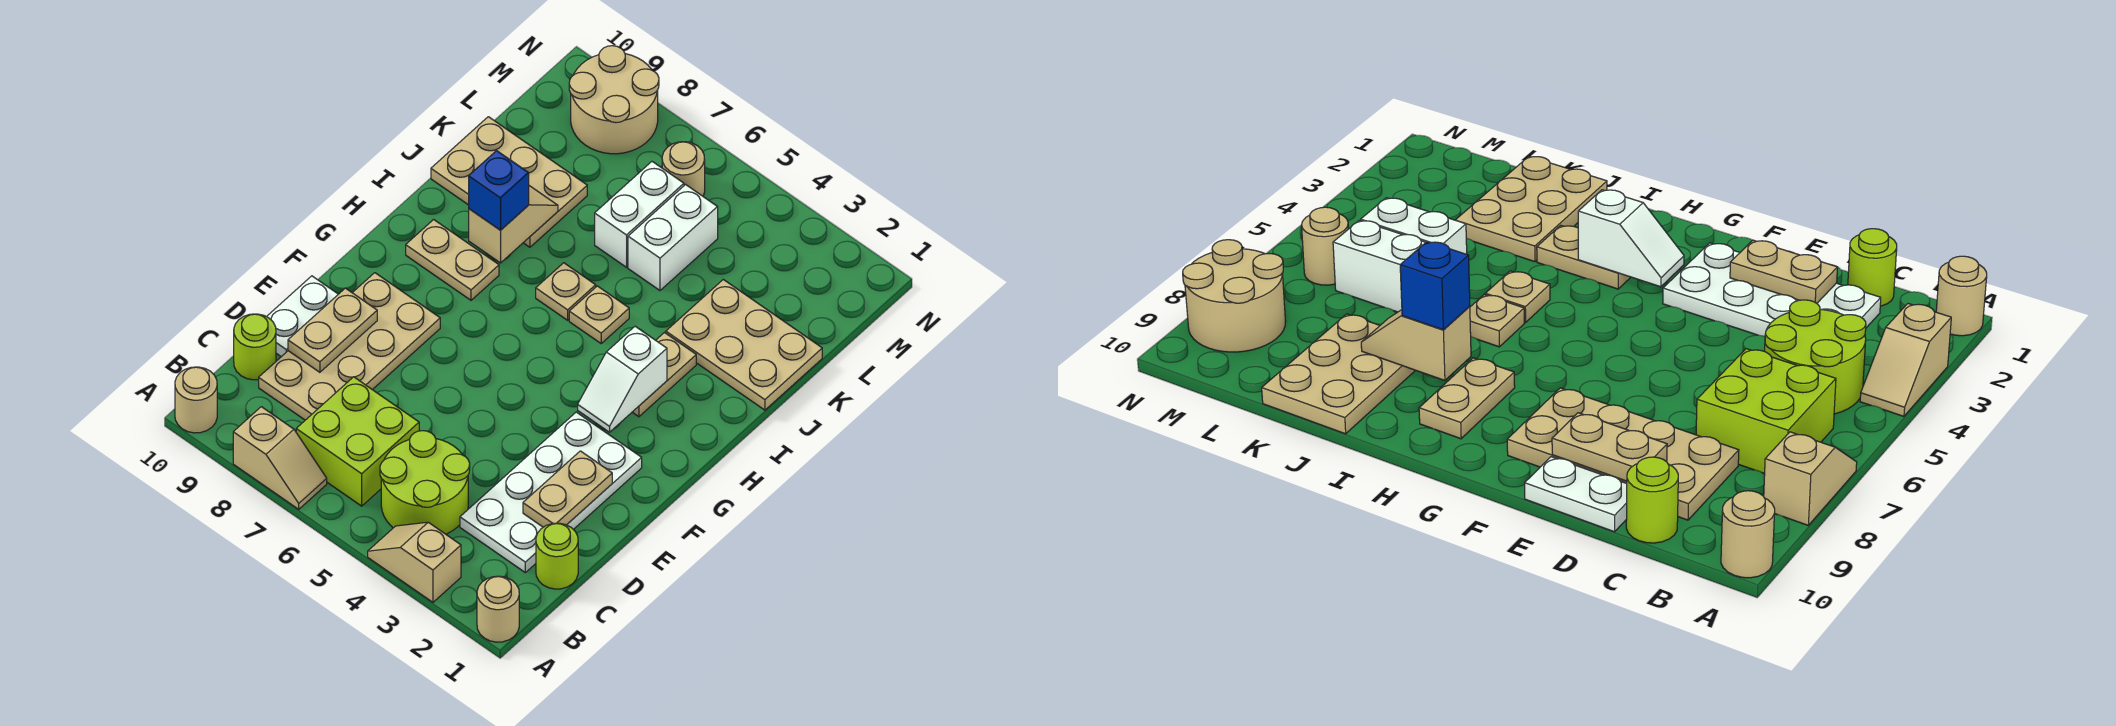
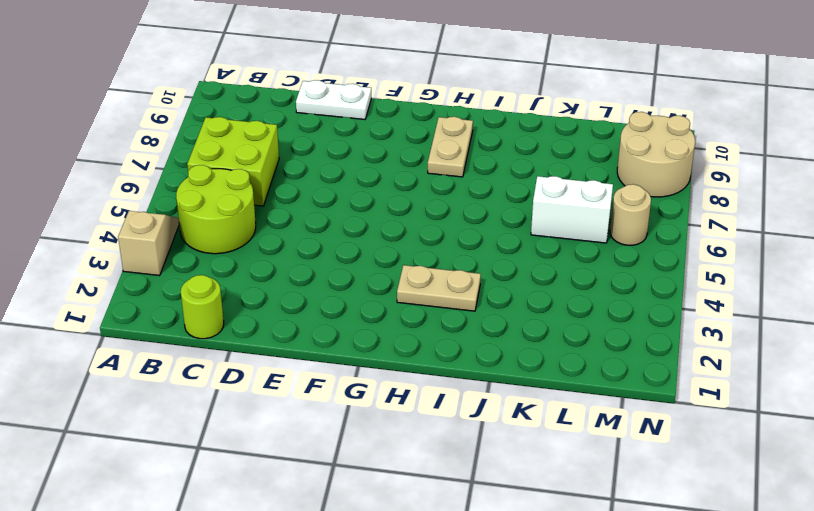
none -> tan 1x1 round brick [477,576,519,642]
none -> tan 1x2 slope [233,407,327,509]
none -> tan 1x1 round brick [175,367,217,433]

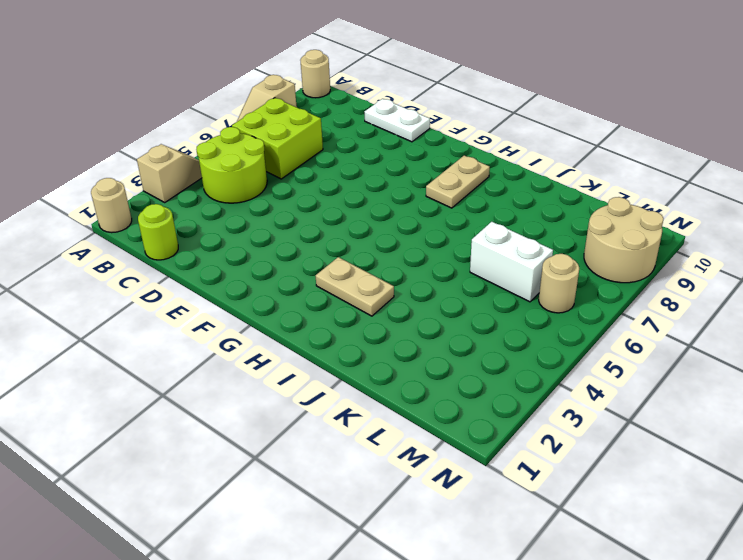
none -> white 2x4 plate [460,412,642,572]
none -> tan 2x4 plate [259,273,440,420]
none -> lime 1x1 round brick [234,314,276,380]

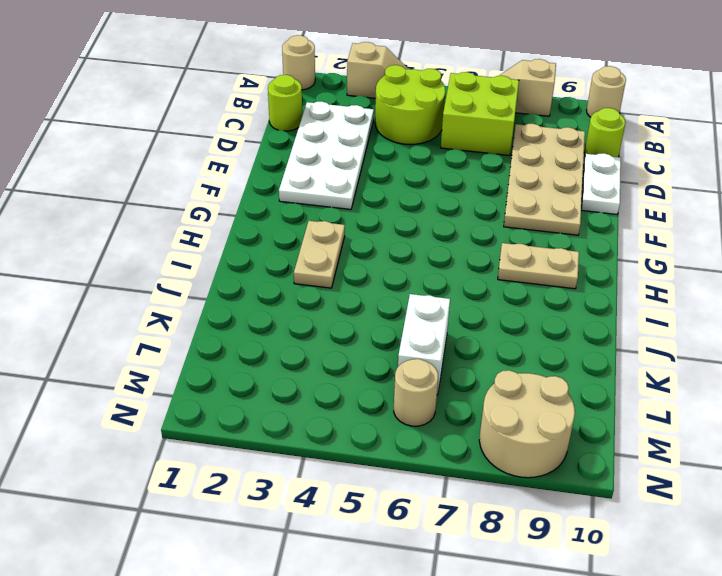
none -> tan 1x1 plate [569,286,629,343]
none -> tan 1x1 plate [536,263,596,320]
none -> tan 2x3 plate [666,279,822,410]

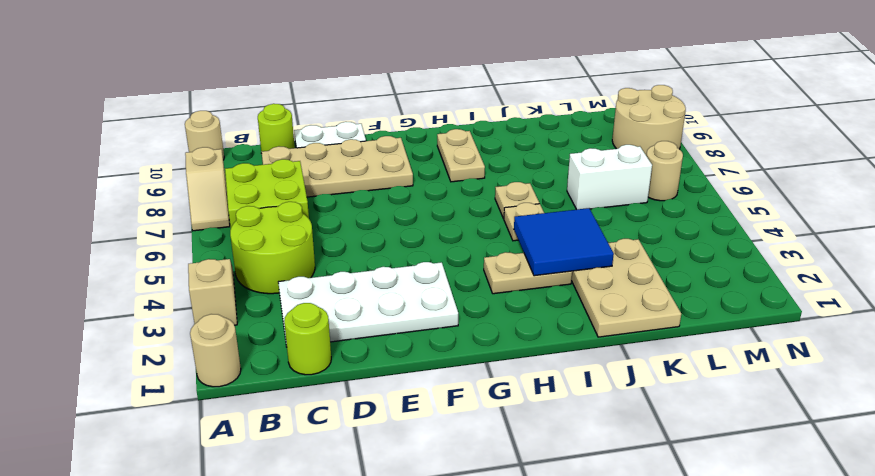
blue 2x2 tile [514,208,614,276] -> none
none -> tan 2x3 plate [431,117,587,247]
none -> white 1x2 brick [628,185,718,290]
none -> tan 1x2 plate [523,451,612,527]

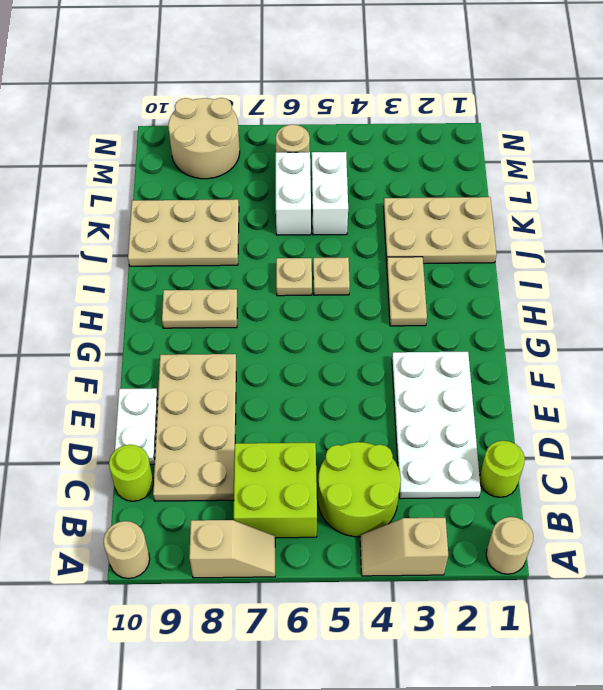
none -> tan 1x2 plate [523,451,612,527]
none -> tan 1x2 plate [288,288,377,372]
none -> white 1x2 slope [578,326,667,432]

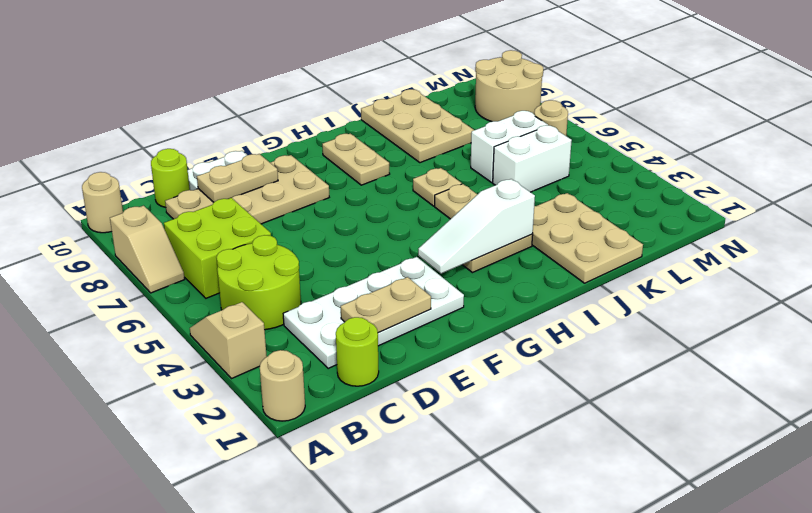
white 1x3 slope [418,179,535,274] -> white 1x2 slope [578,326,667,432]
none -> tan 1x2 slope [469,186,558,263]
none -> blue 1x1 brick [469,151,529,230]

